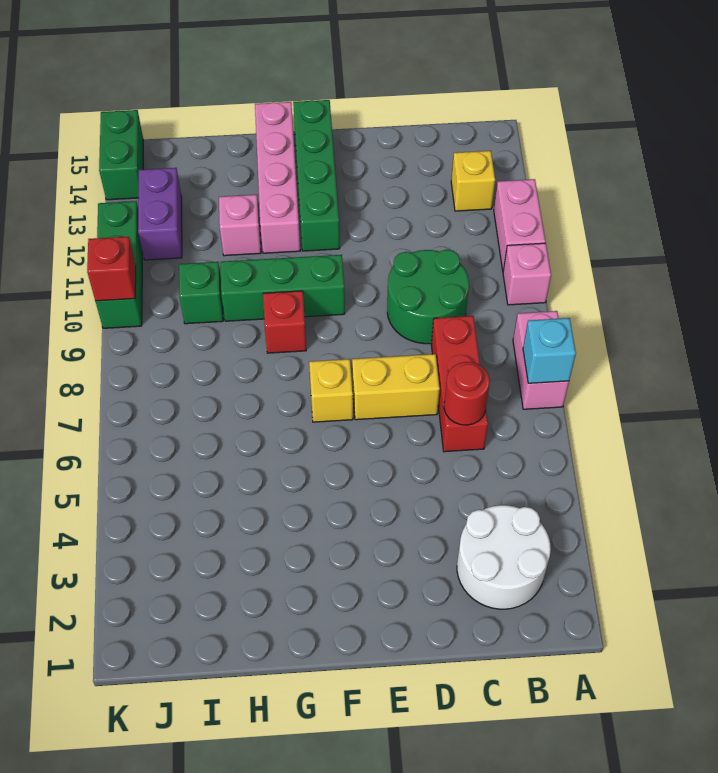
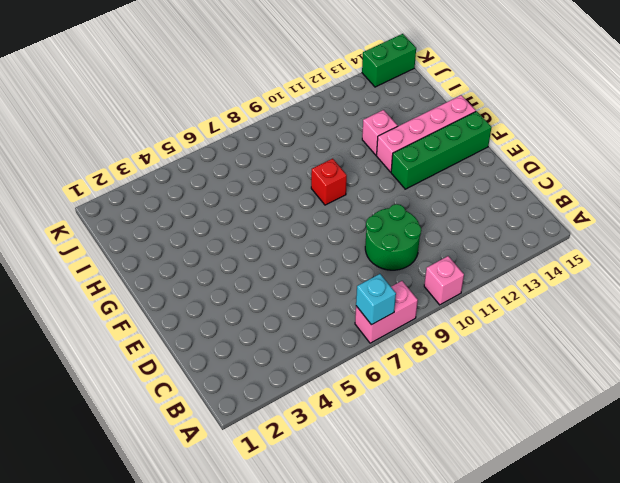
none -> pink 1x2 brick [494,179,546,271]
none -> white 2x2 round brick [457,505,551,609]
none -> yellow 1x1 brick [451,151,495,211]

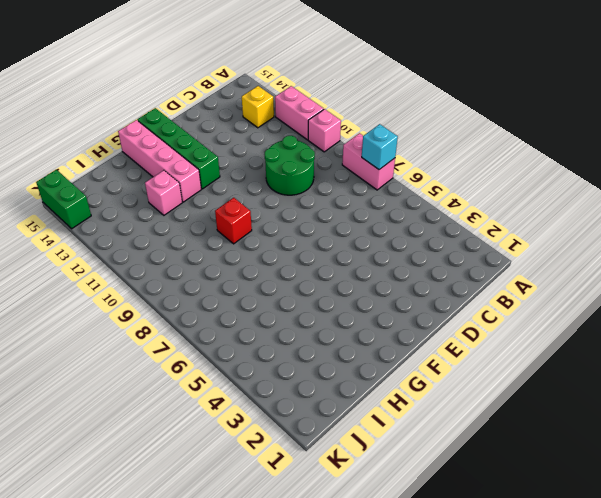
none -> white 2x2 round brick [457,505,551,609]
none -> red 1x3 brick [431,316,488,452]
none -> yellow 1x2 brick [352,354,440,420]

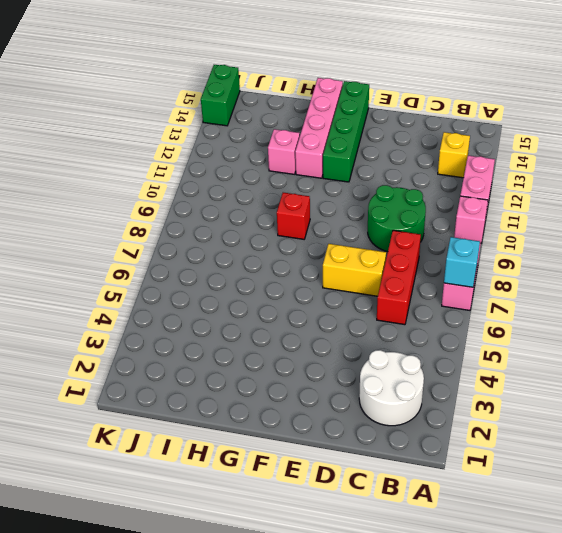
none -> yellow 1x1 brick [309,359,353,422]
none -> green 1x3 brick [220,255,345,321]
none -> green 1x1 brick [179,262,223,324]

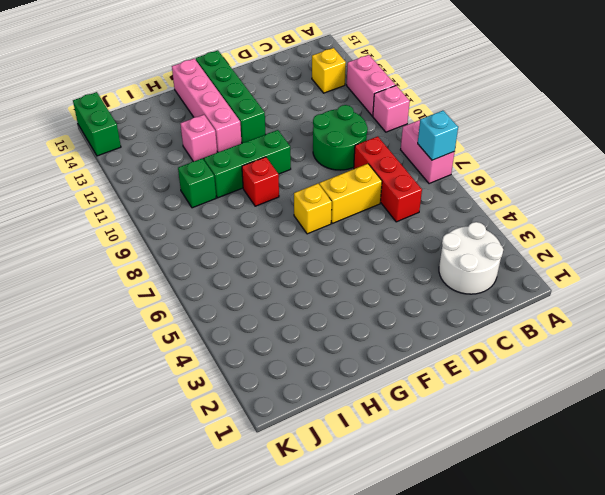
none -> purple 1x2 brick [138,168,182,260]
none -> green 1x3 brick [95,201,142,328]
none -> red 1x1 round brick [444,362,490,425]

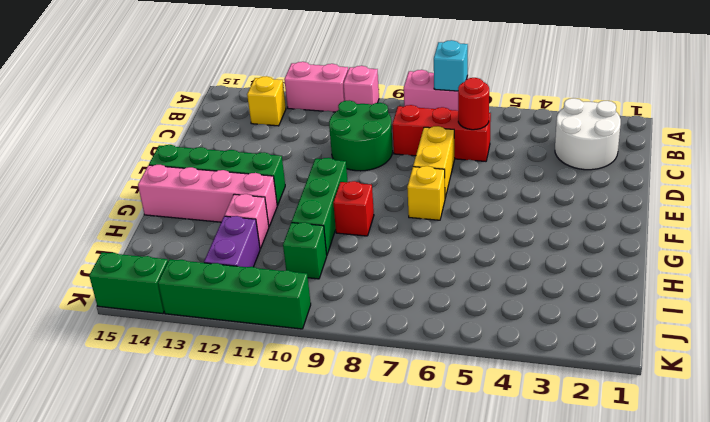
purple 1x2 brick [204,216,260,267] -> purple 1x2 brick turned to [138,168,182,260]
green 1x4 brick [158,259,311,329] -> green 1x3 brick [95,201,142,328]
none -> red 1x1 brick [87,237,136,301]

